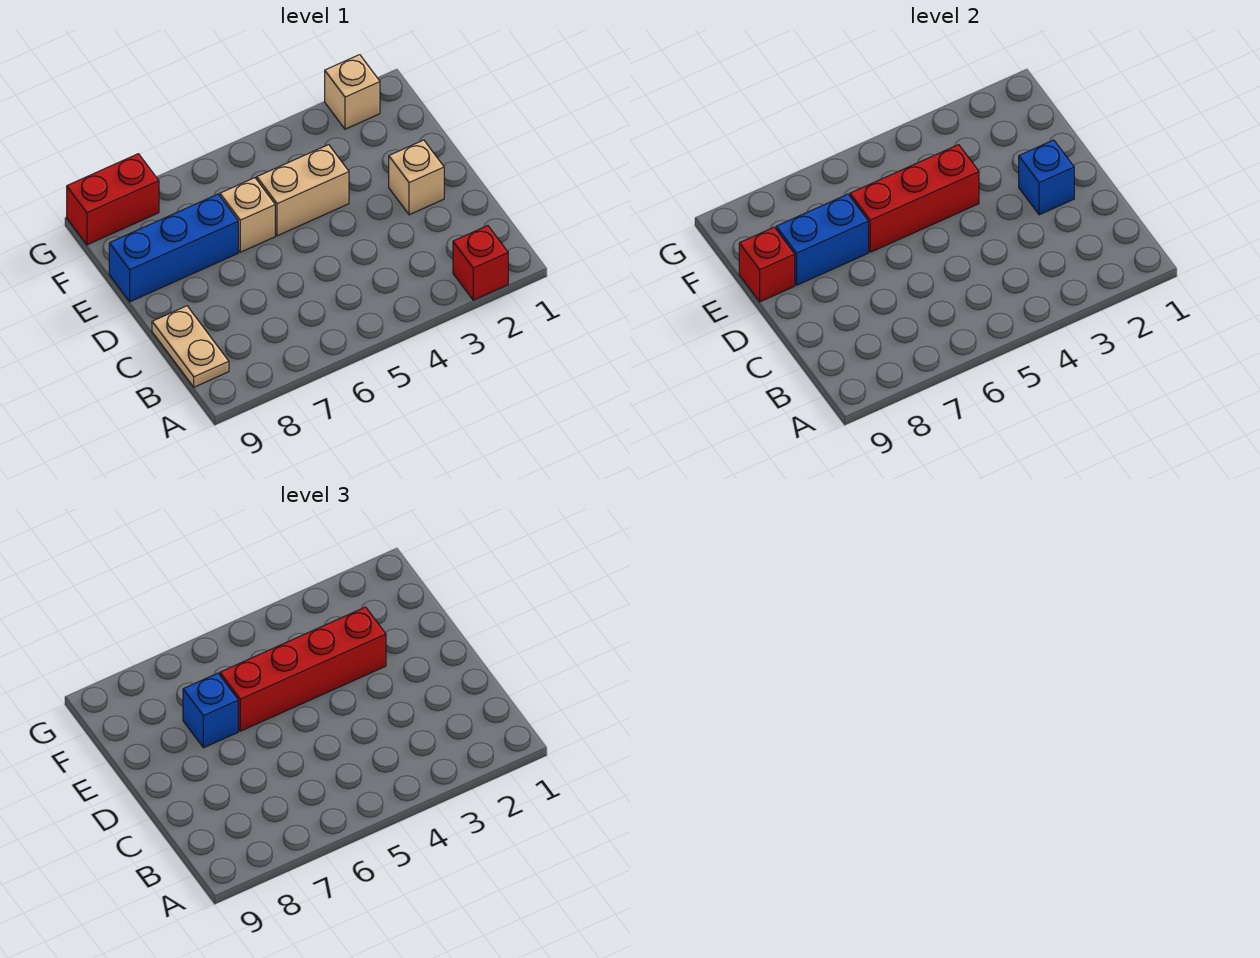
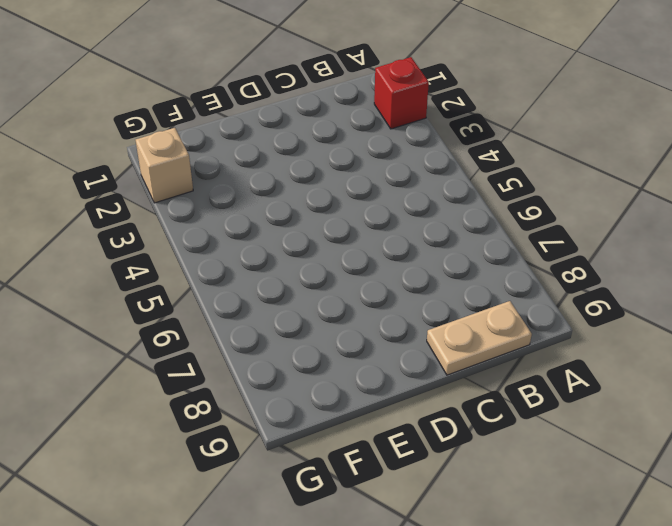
none -> tan 1x1 brick [389,140,444,215]
none -> tan 1x2 brick [257,145,349,236]
none -> tan 1x1 brick [220,178,275,252]

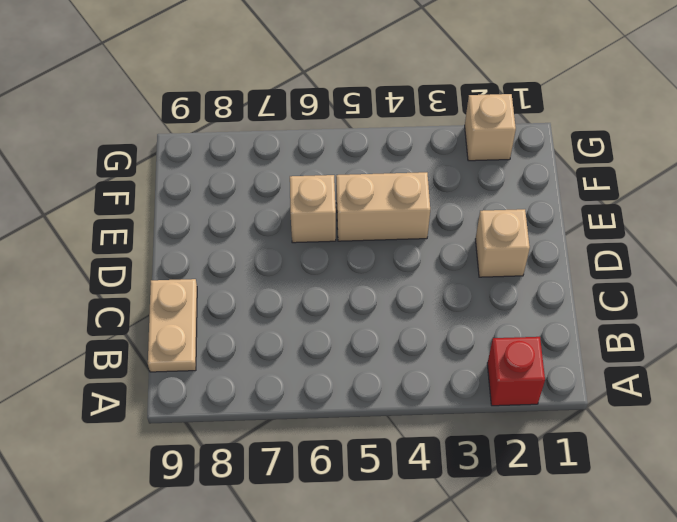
none -> blue 1x3 brick [109,194,238,302]
none -> red 1x2 brick [67,154,159,245]
none -> blue 1x1 brick [1019,140,1074,215]

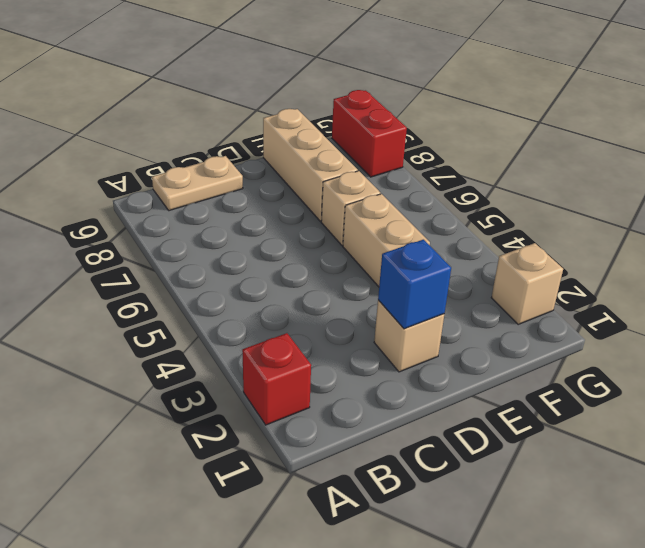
tan 1x3 brick [263,109,358,222] -> blue 1x3 brick [109,194,238,302]
none -> red 1x3 brick [850,145,979,252]
none -> blue 1x2 brick [776,194,868,285]
none -> red 1x1 brick [739,227,795,302]

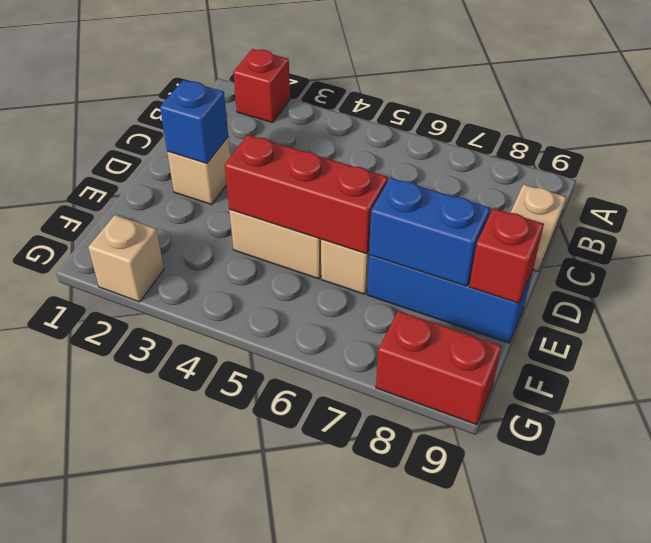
none -> red 1x4 brick [220,607,386,731]
none -> blue 1x1 brick [183,673,238,748]

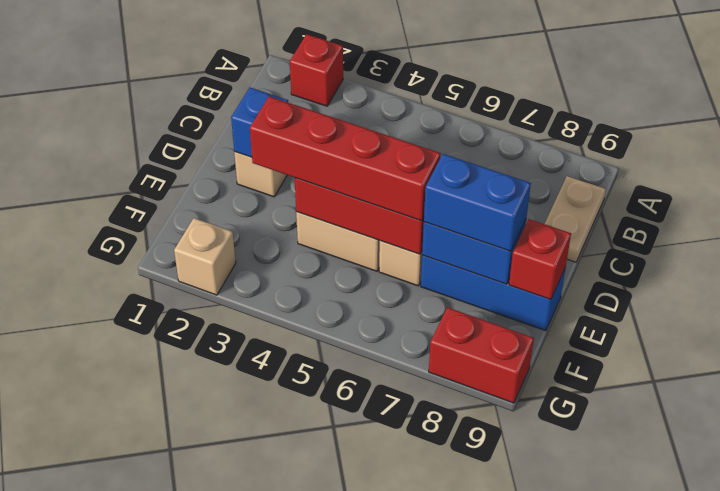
blue 1x2 brick [424,154,531,251] -> blue 1x1 brick [183,673,238,748]

